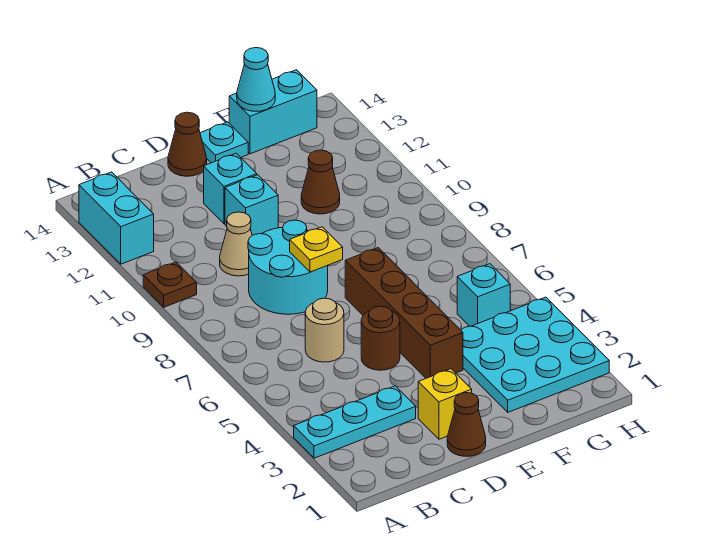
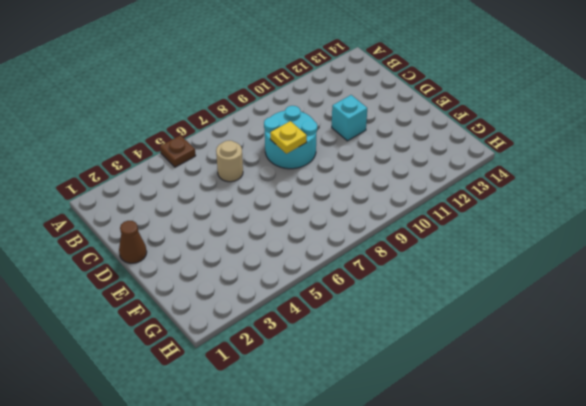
brown 1x1 plate [160,135,196,167] -> brown 1x1 plate moved to [143,262,197,307]
none -> cyan 1x3 plate [294,386,416,458]
none -> cyan 1x2 brick [79,172,154,264]
none -> tan 1x1 cone [220,212,252,276]

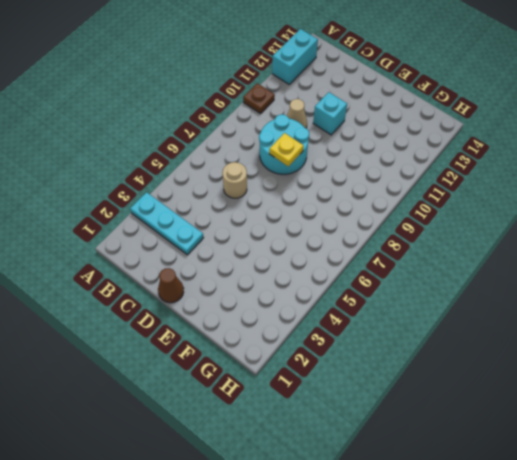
none -> yellow 1x1 brick [418,369,472,439]
none -> brown 1x1 round brick [361,306,400,370]
none -> cyan 1x1 brick [204,153,257,224]

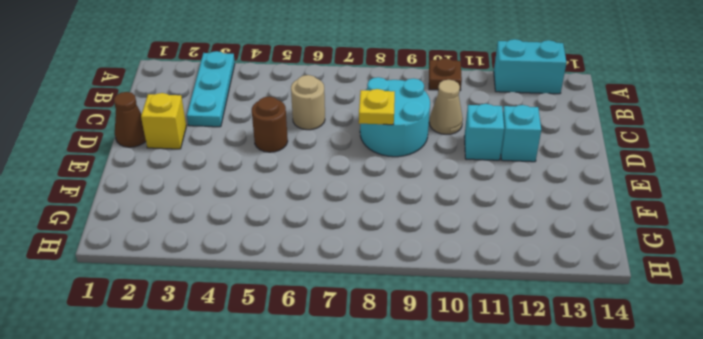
none -> brown 1x1 cone [168,112,207,176]
none -> brown 1x4 brick [345,248,463,378]
none -> cyan 1x1 plate [200,122,248,163]

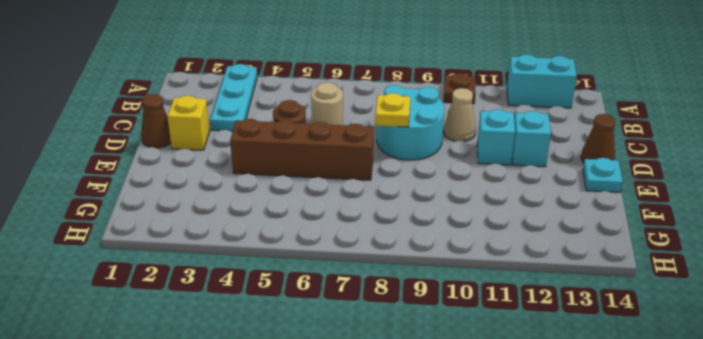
none -> cyan 3x3 plate [461,297,609,412]
none -> brown 1x1 cone [301,150,340,214]
none -> cyan 1x2 brick [229,70,317,154]

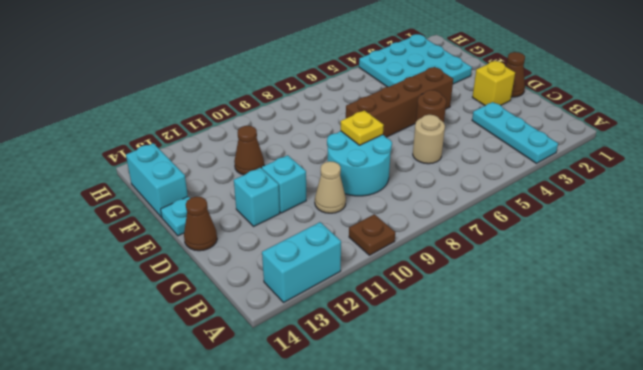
none -> cyan 1x1 brick [457,264,510,326]
none -> cyan 1x1 cone [237,48,275,111]

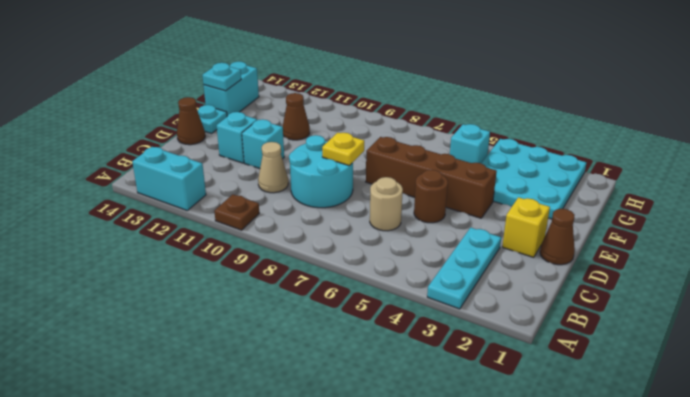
cyan 1x1 plate [202,63,241,91] -> cyan 1x1 cone [237,48,275,111]

